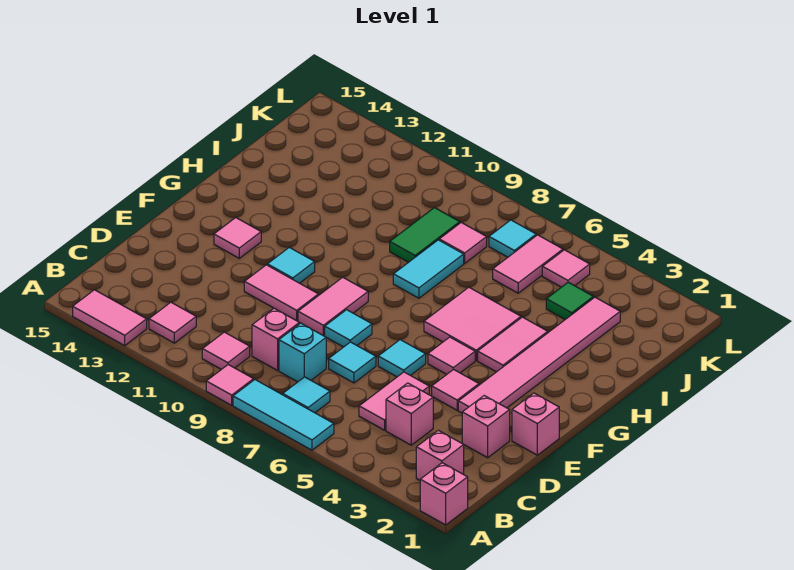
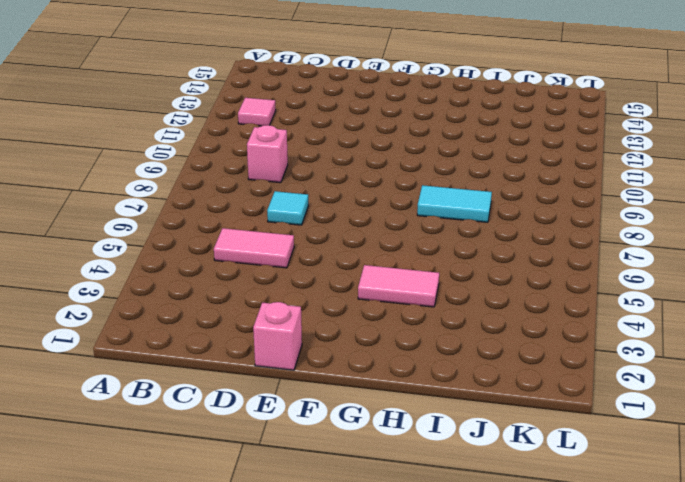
none -> pink 1x1 brick [420,463,468,525]
none -> cyan 1x3 tile [233,380,334,450]
none -> pink 1x1 tile [206,365,254,405]
none -> pink 1x2 tile [73,290,147,346]

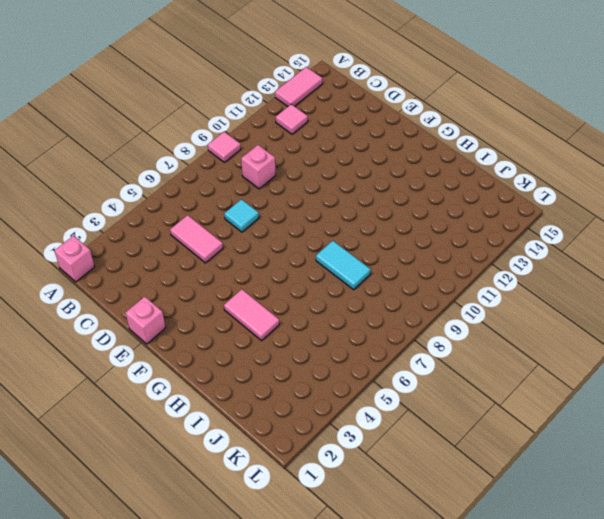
none -> cyan 1x3 tile [233,380,334,450]
none -> pink 1x1 brick [416,430,464,480]
none -> cyan 1x1 tile [282,377,330,413]
none -> pink 1x1 tile [202,332,250,369]

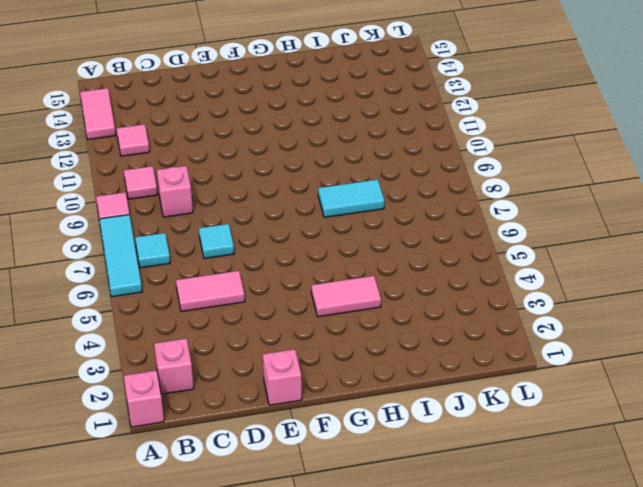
none -> pink 1x1 brick [386,383,433,445]
none -> cyan 1x1 brick [279,323,326,382]
none -> pink 1x1 brick [462,396,510,458]
none -> pink 1x6 tile [458,297,620,413]

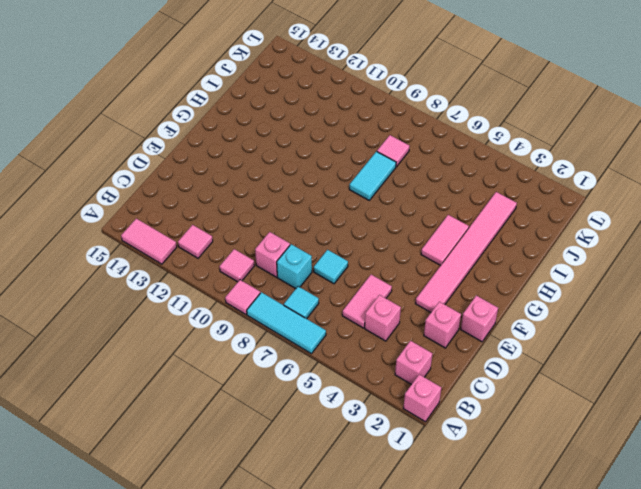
none -> pink 1x1 tile [432,369,479,410]
none -> cyan 1x1 tile [378,340,426,377]
none -> cyan 1x1 tile [325,310,372,347]
none -> pink 1x2 tile [298,277,368,336]

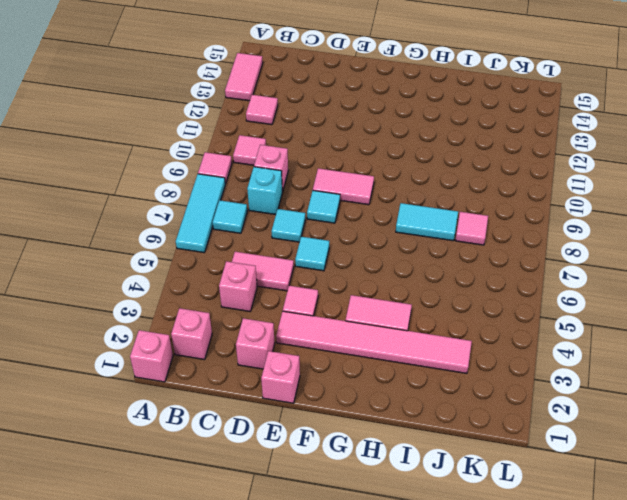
none -> pink 1x2 tile [244,265,319,321]
none -> pink 1x1 tile [428,337,475,374]
none -> cyan 1x1 tile [267,247,315,283]
none -> pink 1x1 tile [214,218,261,258]

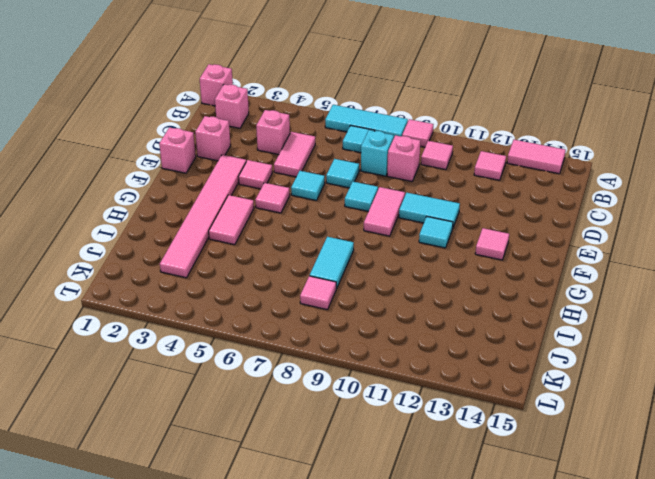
cyan 1x2 tile [399,193,460,227] -> pink 1x2 tile [244,265,319,321]
none -> pink 2x2 tile [424,287,521,360]
none -> green 1x2 tile [390,208,460,262]
none -> green 1x1 tile [546,282,594,319]
none -> pink 1x2 tile [493,235,563,293]

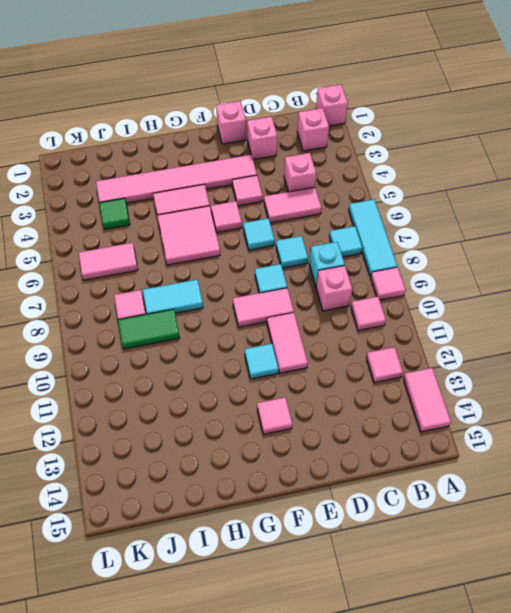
none -> pink 1x1 tile [542,250,590,287]
none -> cyan 1x1 tile [489,220,536,257]

